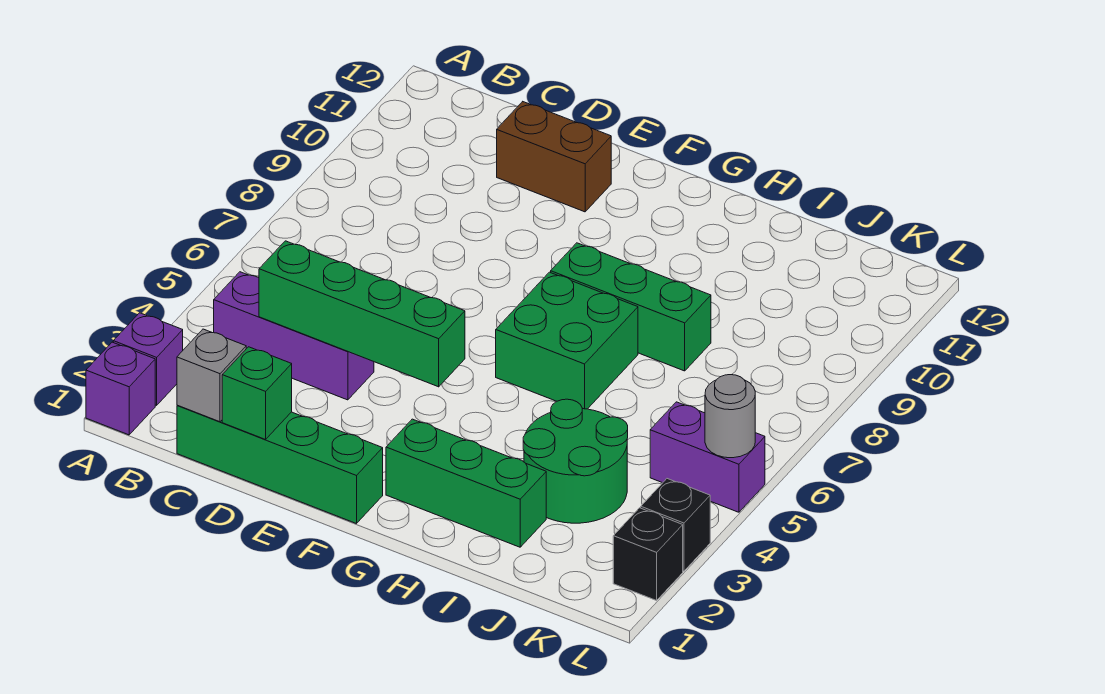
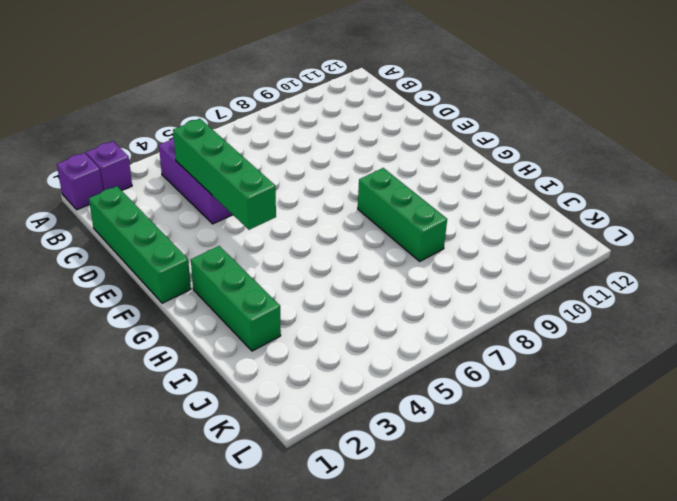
none -> brown 1x2 brick [497,102,611,212]
none -> green 2x2 brick [496,272,638,409]
none -> green 2x2 round brick [523,399,628,523]

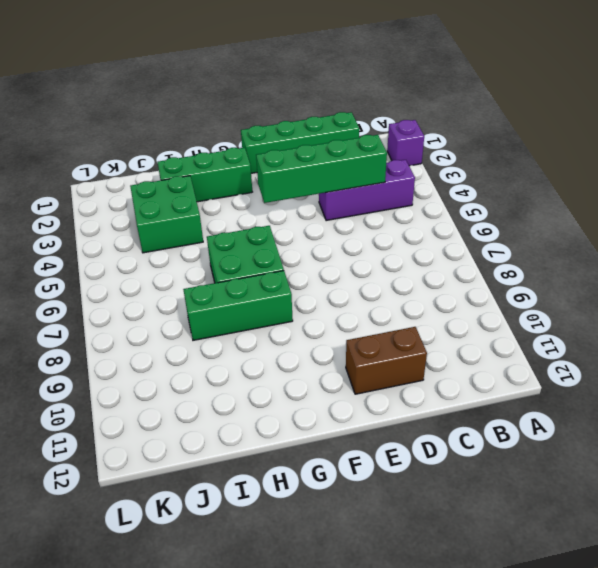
green 2x2 brick [130,176,203,253] -> green 2x2 round brick [523,399,628,523]
none -> purple 1x1 brick [86,342,155,435]
none -> purple 1x2 brick [650,402,765,512]
none -> black 1x1 brick [613,508,683,600]

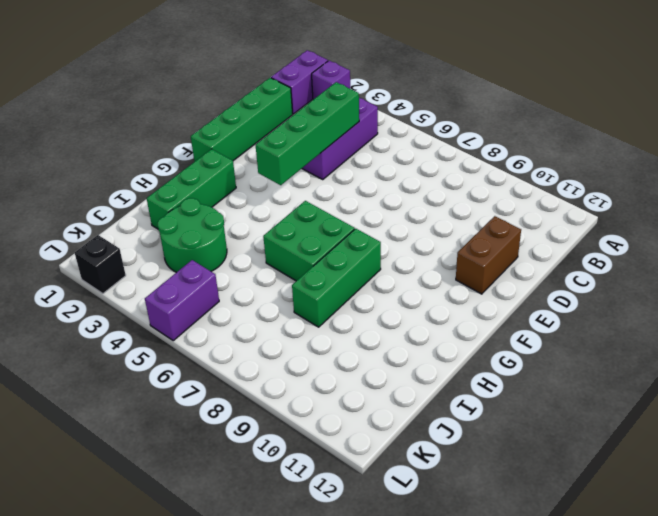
purple 1x2 brick [271,50,328,114] -> purple 1x1 brick [86,342,155,435]
none -> black 1x1 brick [641,479,710,571]
none -> grey 1x1 brick [177,329,246,422]
none -> green 1x1 brick [222,347,292,439]

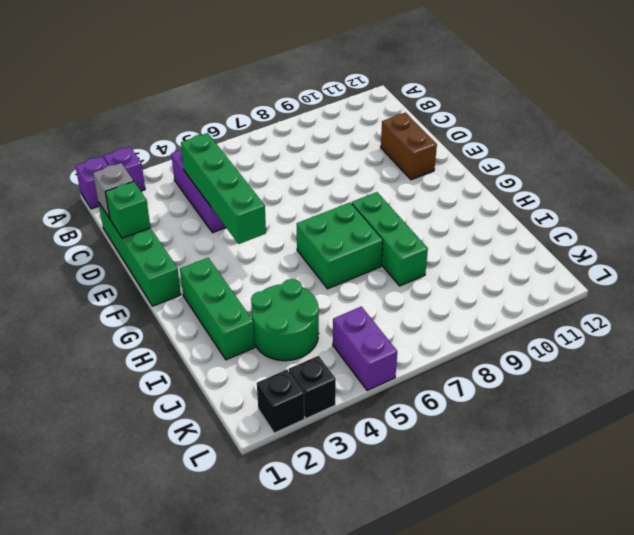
none -> grey 1x1 round brick [705,375,755,458]

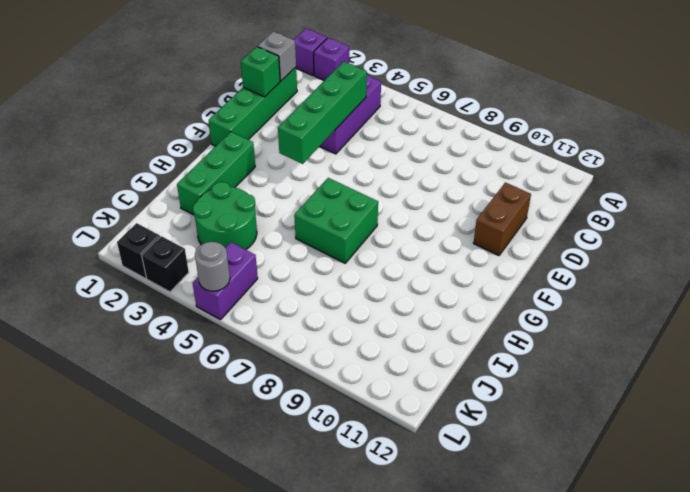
none -> green 1x3 brick [551,243,711,371]

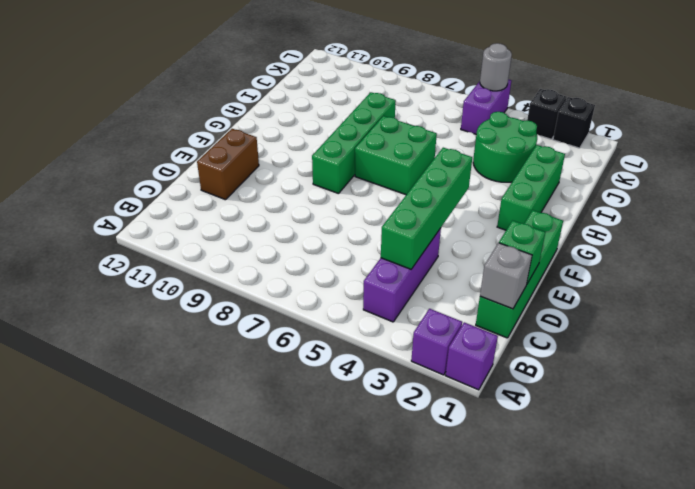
green 1x4 brick [312,92,396,194] -> green 1x3 brick [551,243,711,371]

